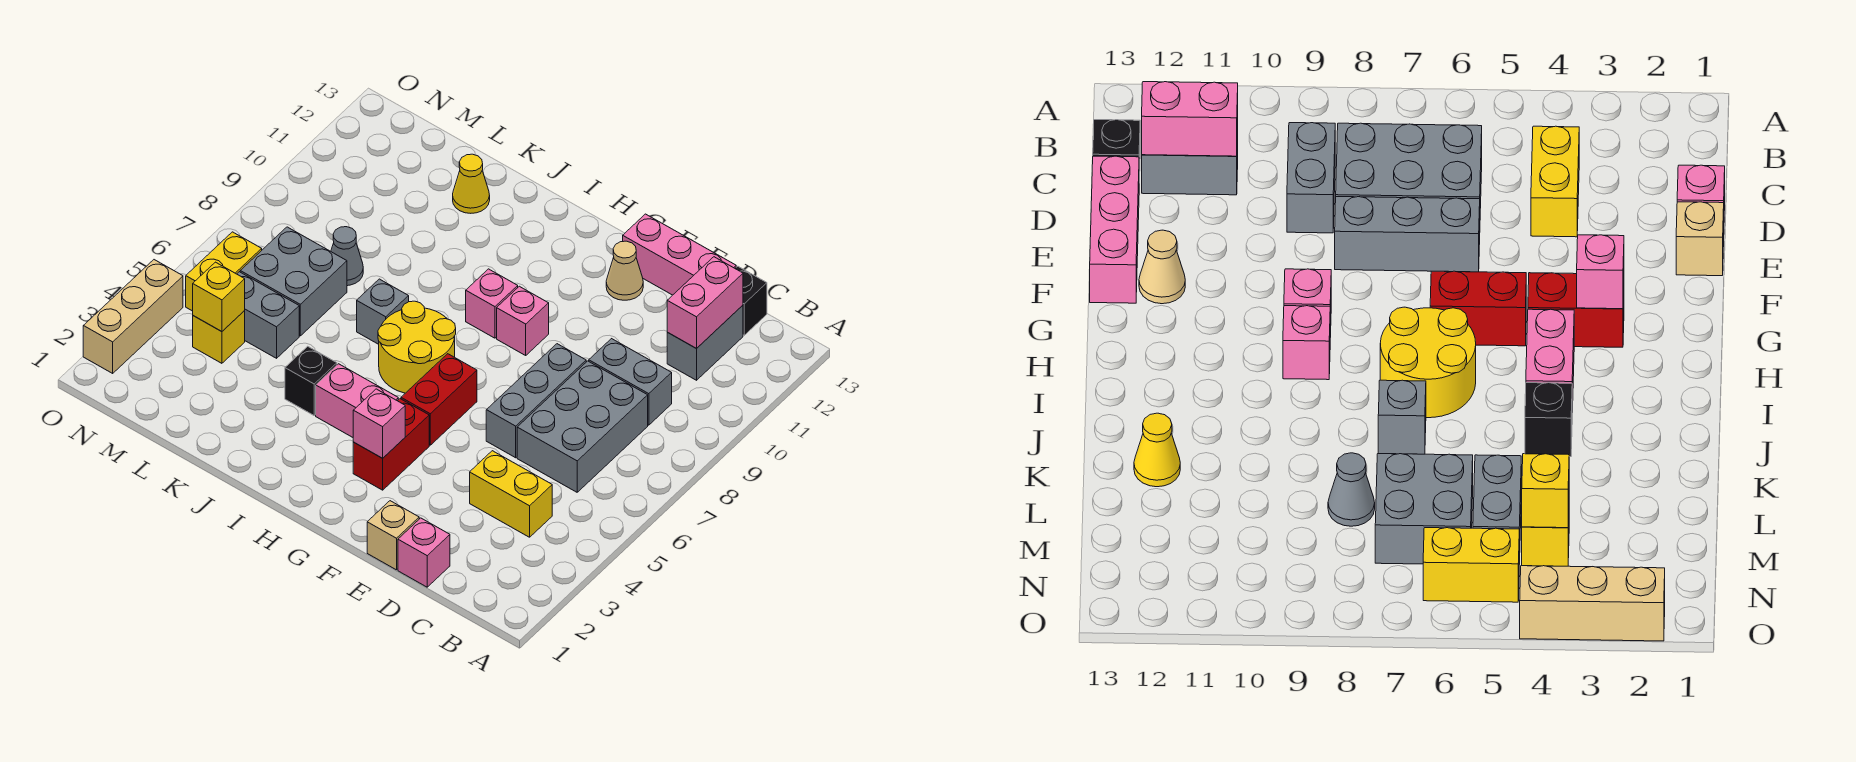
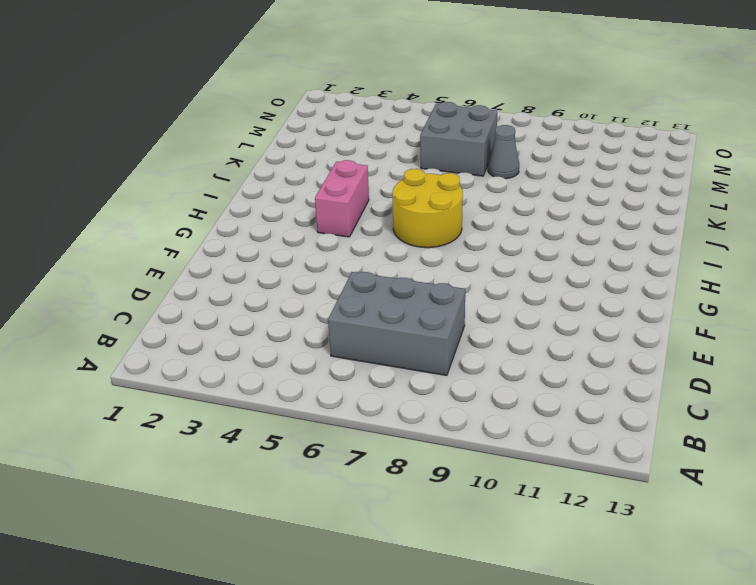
none -> yellow 1x2 brick [470,451,552,537]
none -> grey 1x2 brick [589,339,672,425]
none -> grey 1x2 brick [667,305,743,380]

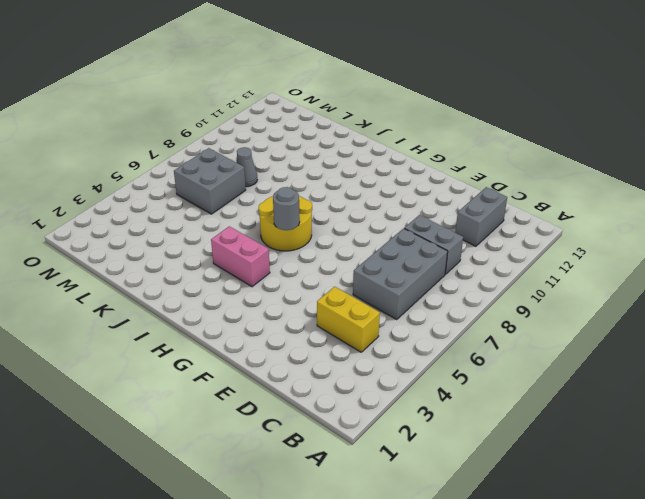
grey 1x1 round brick [273,187,300,230] -> none
none -> black 1x1 brick [735,266,767,335]
none -> pink 1x1 brick [398,518,450,587]
none -> pink 1x3 brick [623,214,736,295]

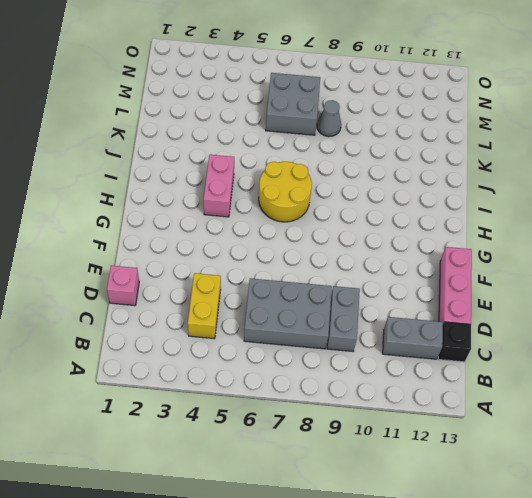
none -> tan 1x1 brick [367,501,419,570]
none -> grey 1x3 brick [486,344,586,458]
none -> tan 1x1 cone [606,241,643,300]

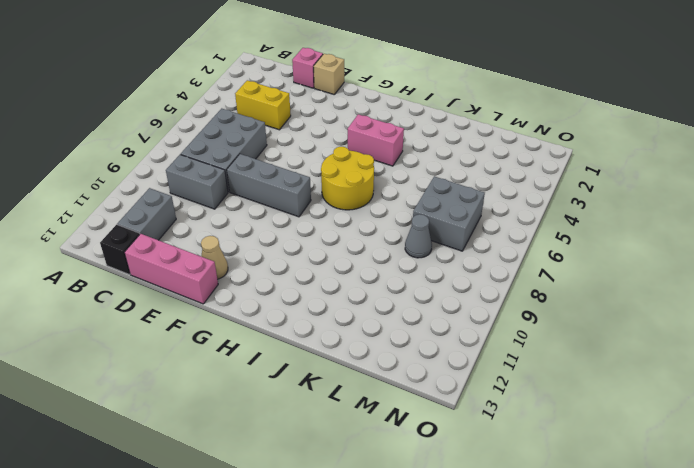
grey 1x3 brick [227,154,311,217] -> grey 1x3 brick turned to [486,344,586,458]
none -> red 1x2 brick [353,399,429,490]
none -> red 1x2 brick [401,354,477,445]
none -> pink 1x1 brick [497,286,549,355]

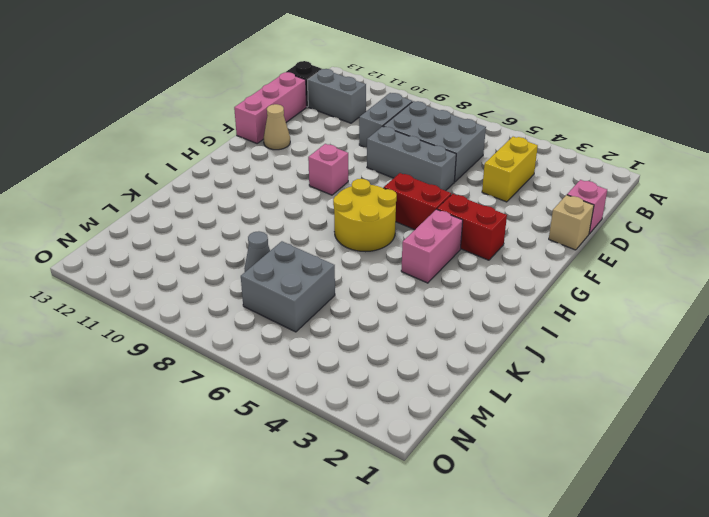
none -> pink 1x1 brick [466,269,518,338]
none -> black 1x1 brick [285,346,337,415]
none -> grey 1x1 brick [357,279,409,344]

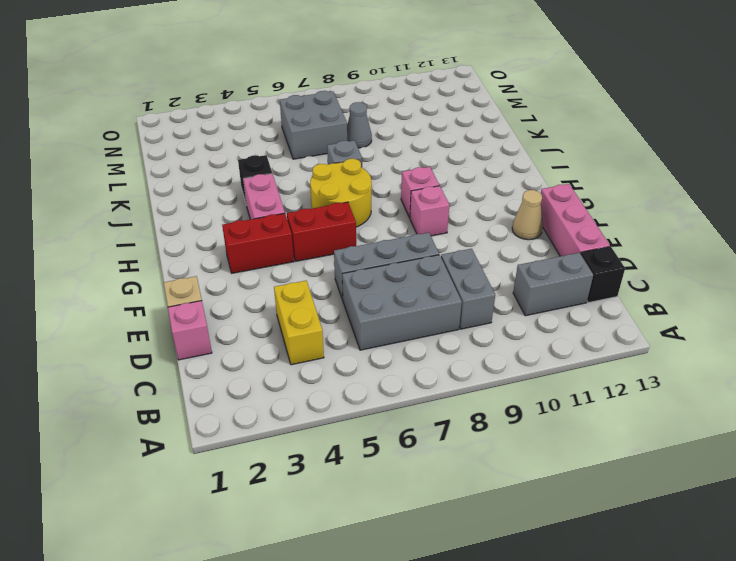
none -> yellow 1x1 cone [453,154,490,213]
none -> grey 1x2 brick [237,272,299,358]
none -> yellow 1x1 brick [193,311,245,363]

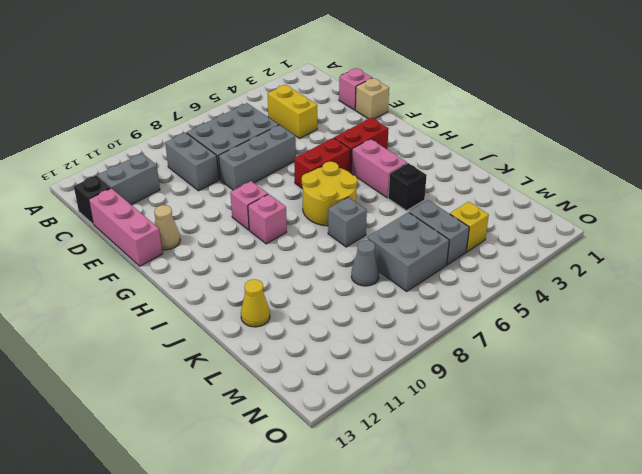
none -> yellow 1x2 brick [186,232,262,311]
none -> tan 1x3 brick [83,260,183,373]
none -> pink 1x2 brick [667,257,743,349]

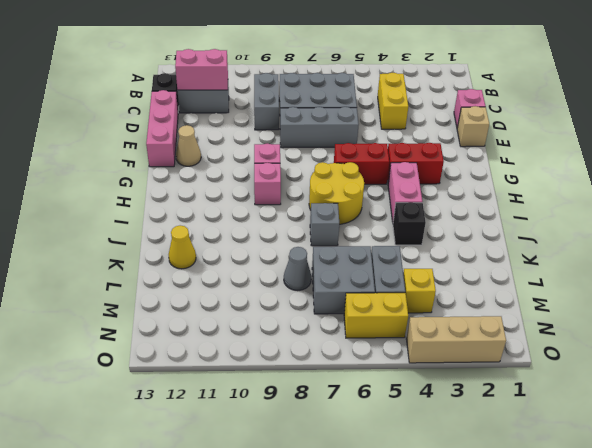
none -> pink 1x1 brick [353,389,405,458]
none -> yellow 1x1 brick [193,262,245,332]

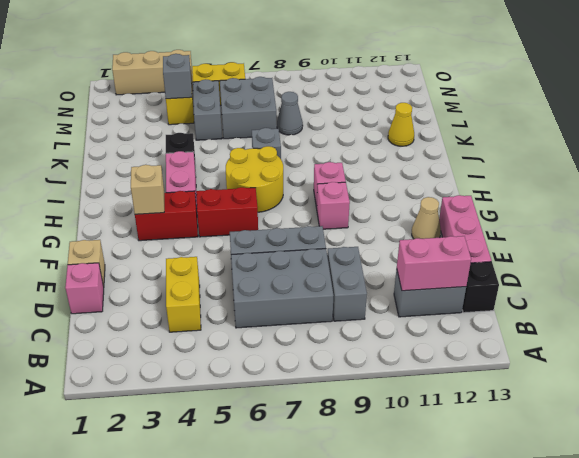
tan 1x1 brick [131,165,164,214] -> pink 1x1 brick [353,389,405,458]
grey 1x1 brick [163,54,192,99] -> yellow 1x1 brick [193,262,245,332]

